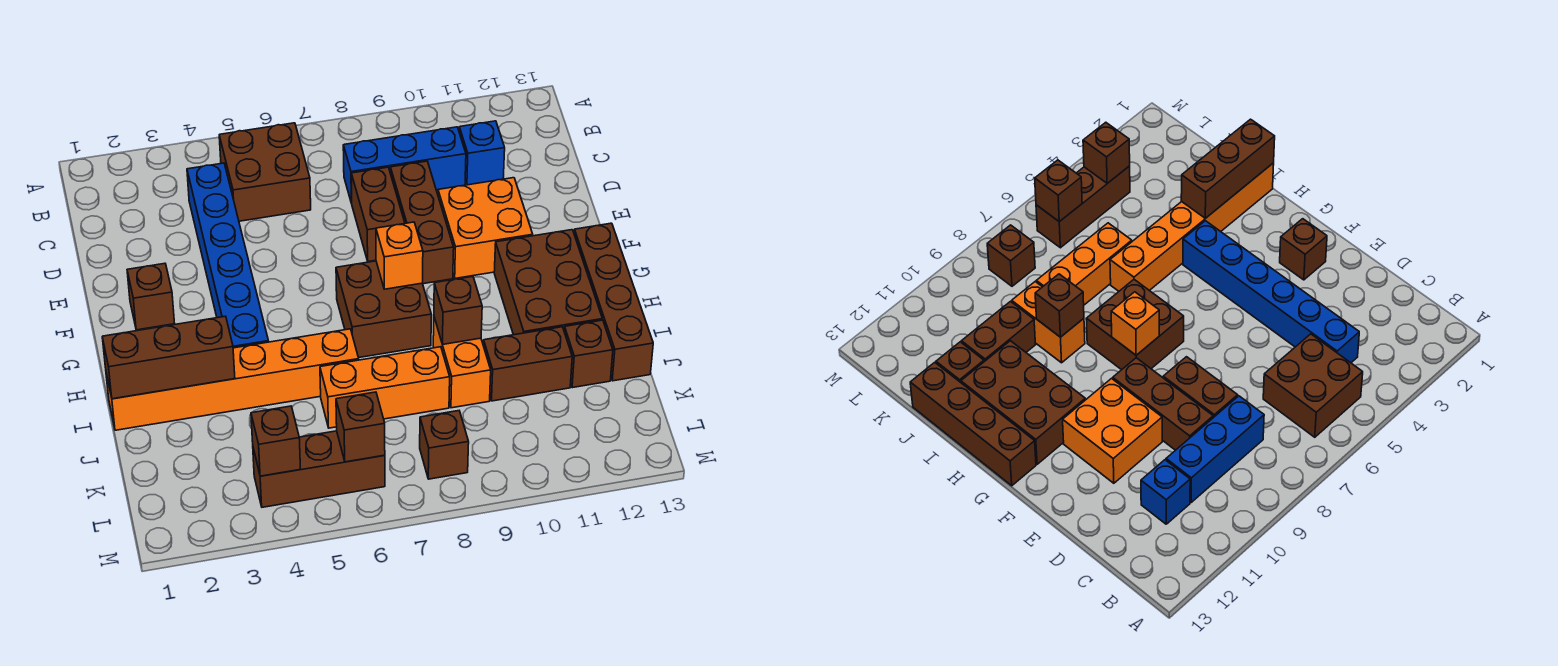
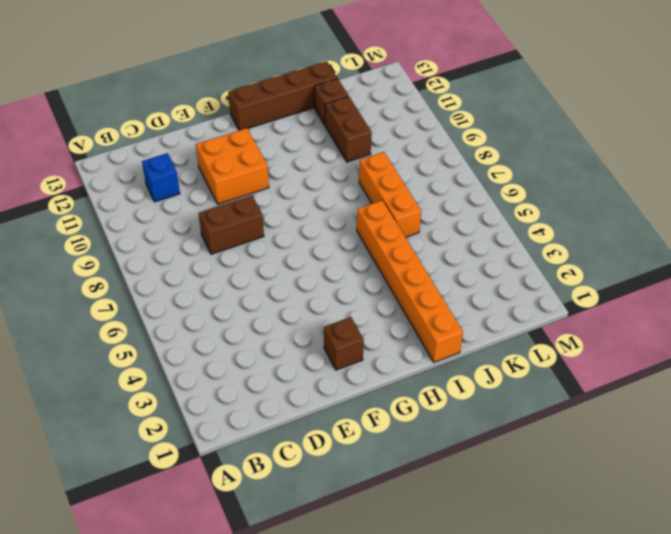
none -> brown 2x2 brick [219,123,311,221]
none -> blue 1x6 brick [187,163,269,348]
none -> blue 1x3 brick [343,127,466,203]

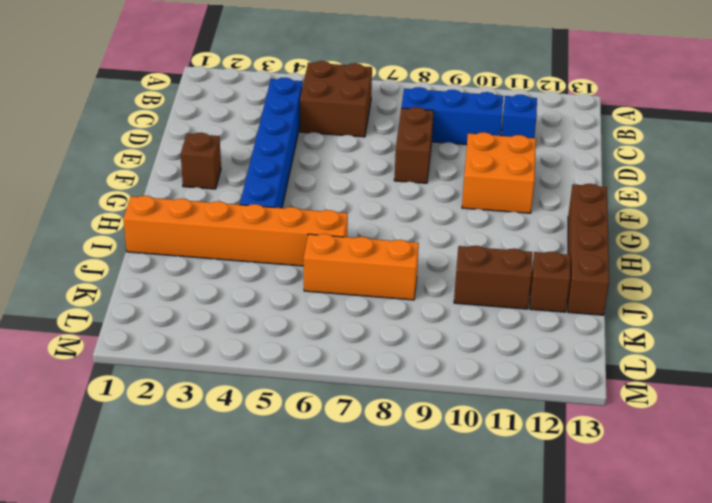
none -> brown 1x3 brick [390,161,454,284]
none -> brown 2x2 brick [336,261,431,358]
none -> brown 2x3 brick [494,230,602,335]

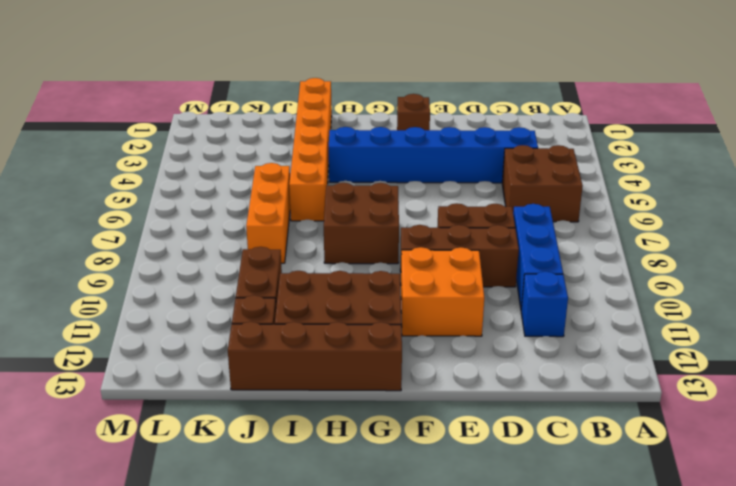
none -> orange 1x2 brick [433,318,491,408]
none -> brown 1x3 brick [253,431,385,507]
none -> brown 1x1 brick [420,411,469,479]

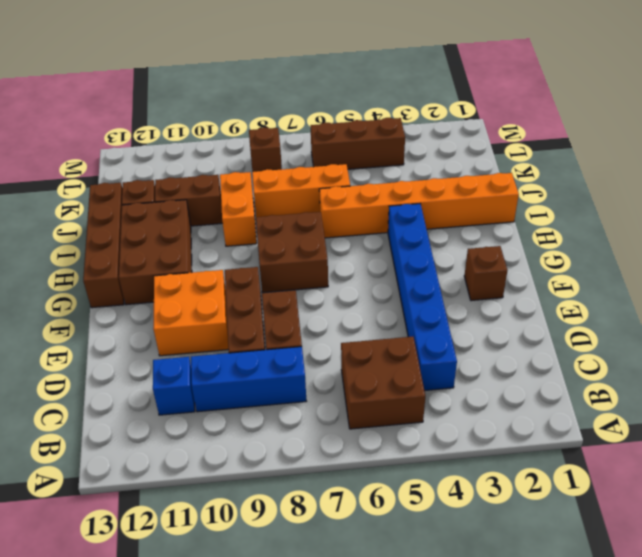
none -> orange 1x1 brick [376,222,423,289]
none -> brown 1x3 brick [102,316,235,399]
none -> brown 1x1 brick [434,276,482,345]

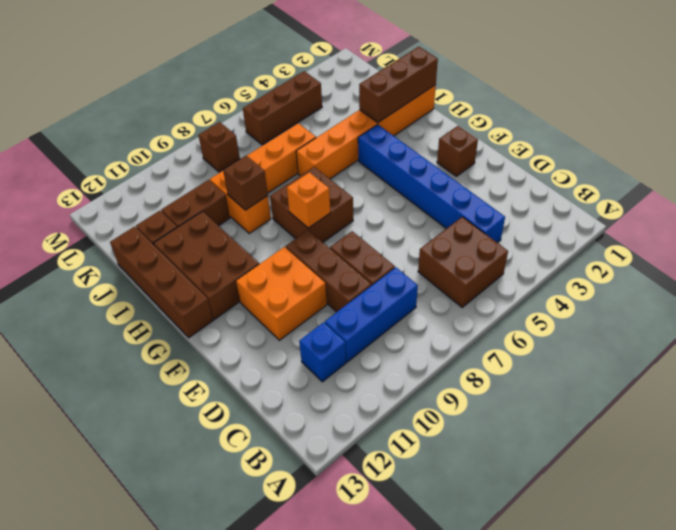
none -> brown 1x1 brick [251,406,300,476]
none -> brown 1x1 brick [336,392,385,462]

